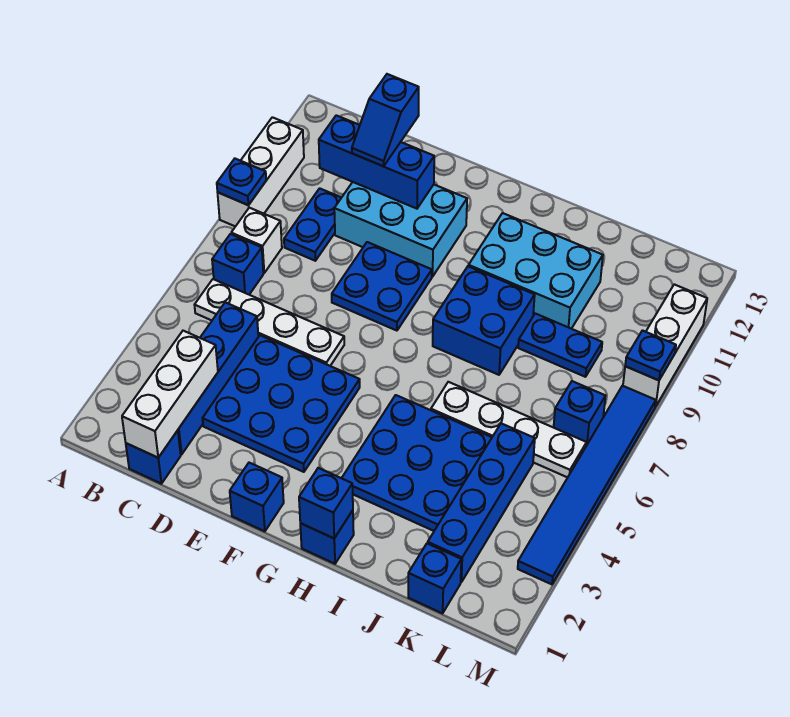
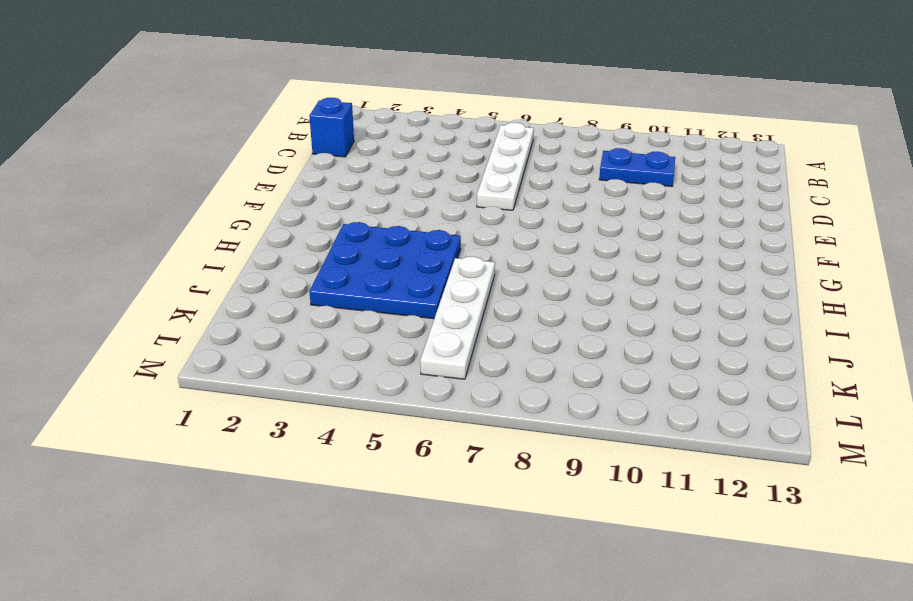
none -> white 1x3 brick [218,117,304,226]
none -> blue 1x1 brick [212,234,263,294]
none -> white 1x1 brick [231,208,282,273]

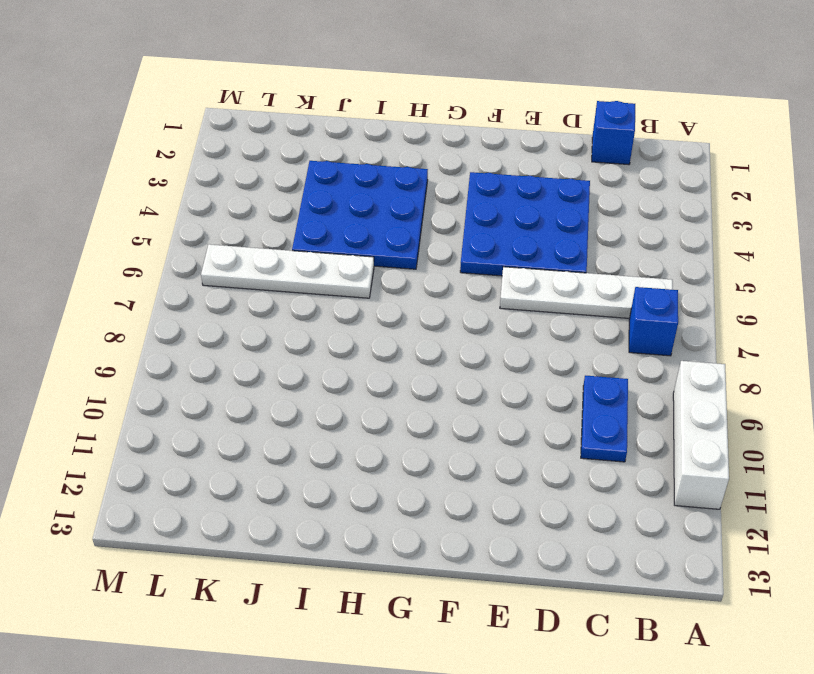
none -> white 1x1 brick [231,208,282,273]
none -> blue 1x4 brick [178,302,258,454]
none -> cyan 2x3 brick [334,182,467,277]

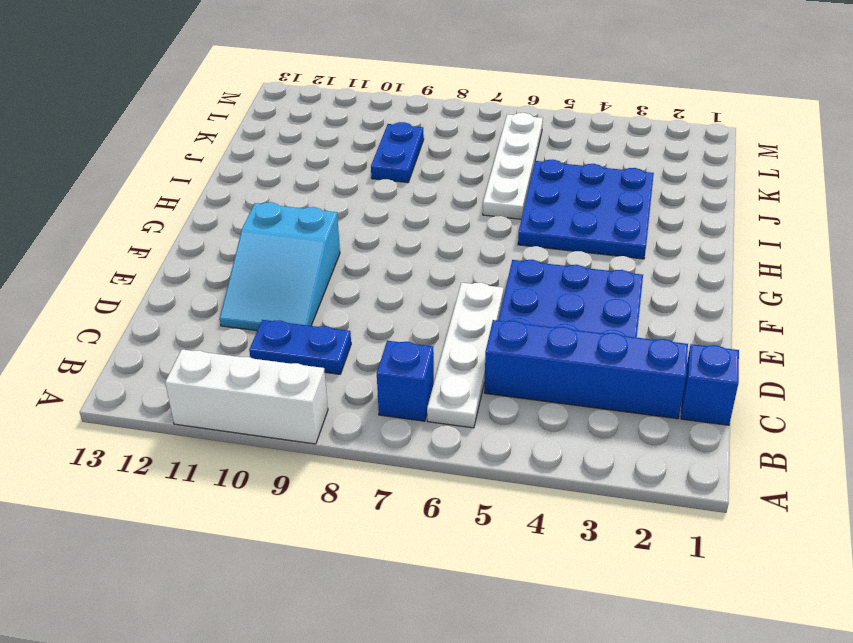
cyan 2x3 slope [220,202,340,331] -> cyan 2x3 brick [334,182,467,277]
none -> white 1x1 brick [231,208,282,273]
none -> blue 2x2 plate [332,242,432,331]
none -> blue 1x1 brick [230,463,284,531]

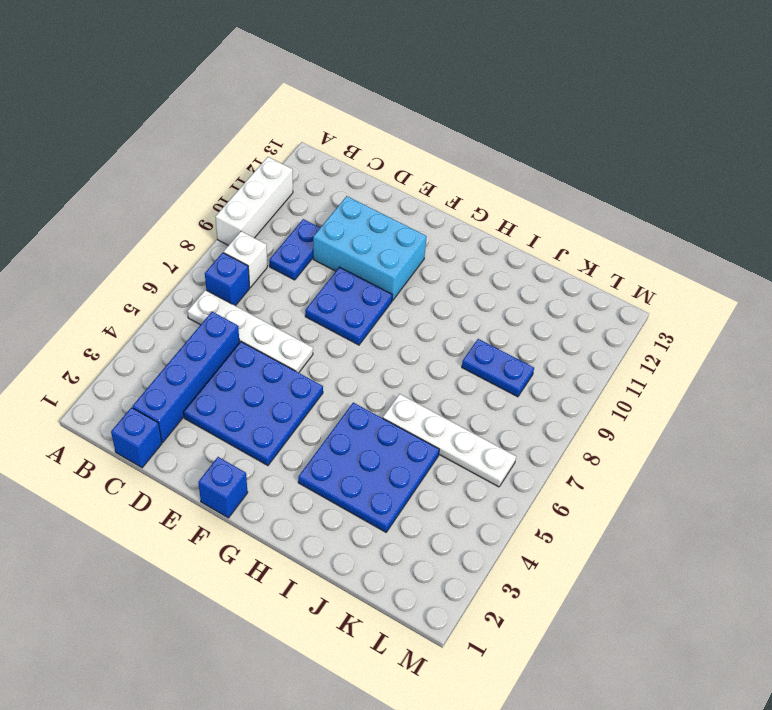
none -> blue 1x1 brick [300,510,354,564]
none -> blue 2x2 brick [433,266,535,375]
none -> cyan 2x3 brick [469,213,603,329]

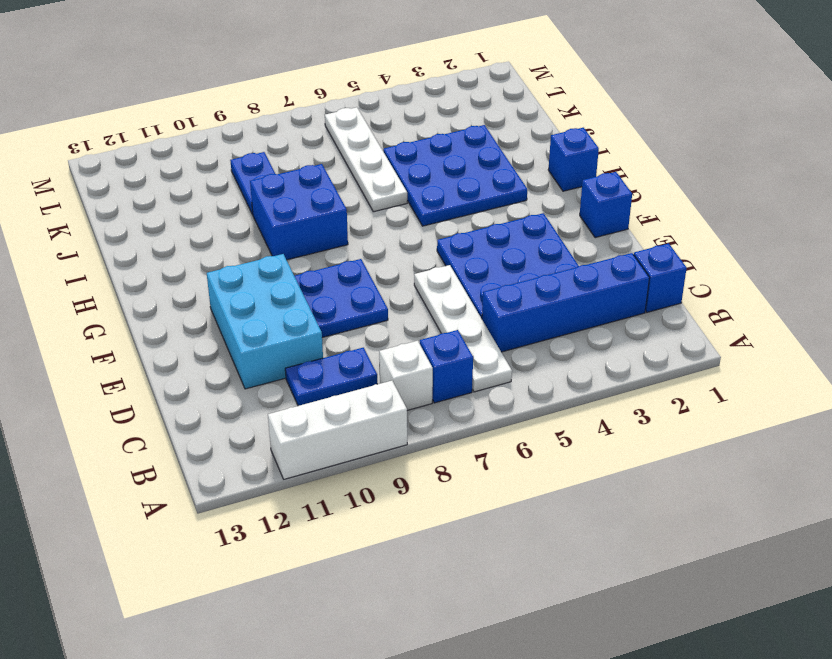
none -> cyan 2x3 brick [469,213,603,329]
none -> blue 1x1 brick [408,543,461,613]
none -> blue 1x4 brick [428,423,535,582]

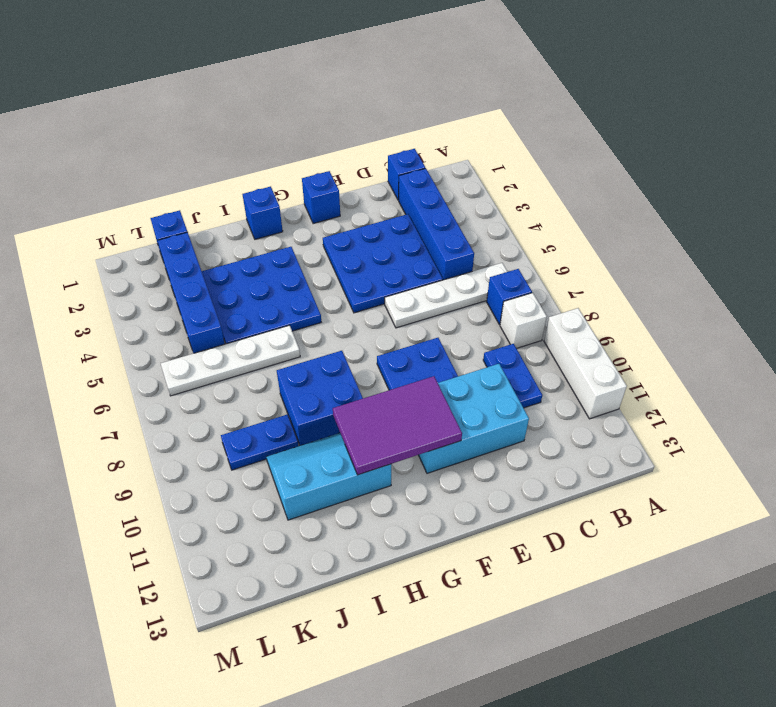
purple 2x3 tile [333,376,462,475] -> none
cyan 2x3 slope [266,433,391,520] -> cyan 2x3 brick [469,213,603,329]
none -> blue 1x1 brick [554,381,606,446]
none -> blue 1x6 tile [518,386,656,584]
none -> white 1x3 brick [623,284,707,407]

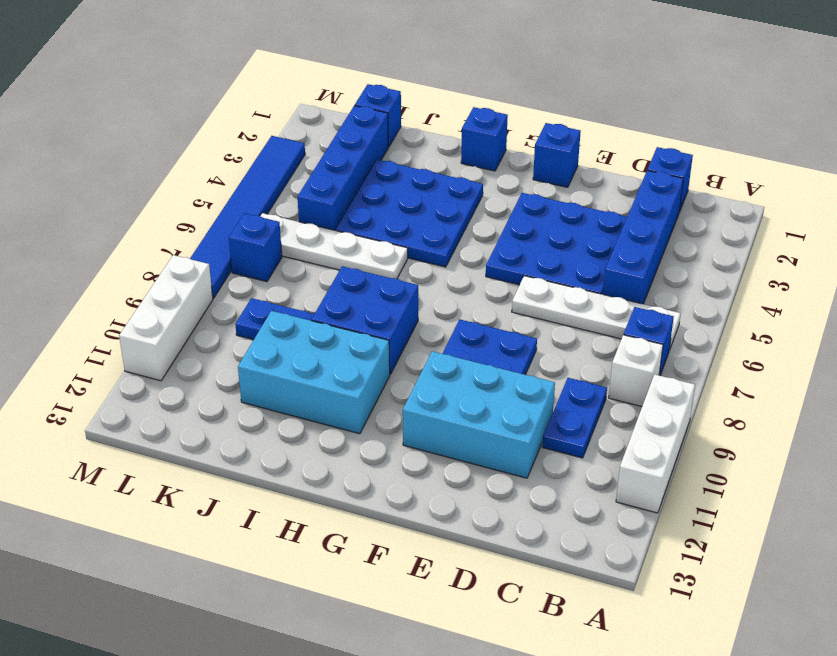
none -> blue 1x1 plate [217,159,266,205]
none -> white 1x3 brick [122,331,218,458]
none -> blue 1x3 brick [319,115,434,209]

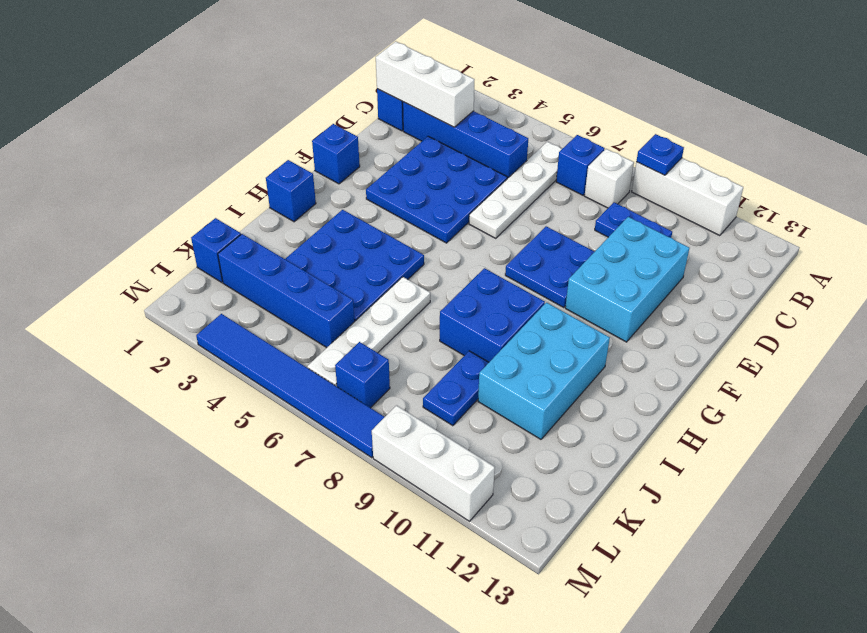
none -> blue 1x3 brick [319,115,434,209]
none -> blue 1x1 brick [299,468,353,538]
none -> blue 1x1 plate [625,331,676,380]

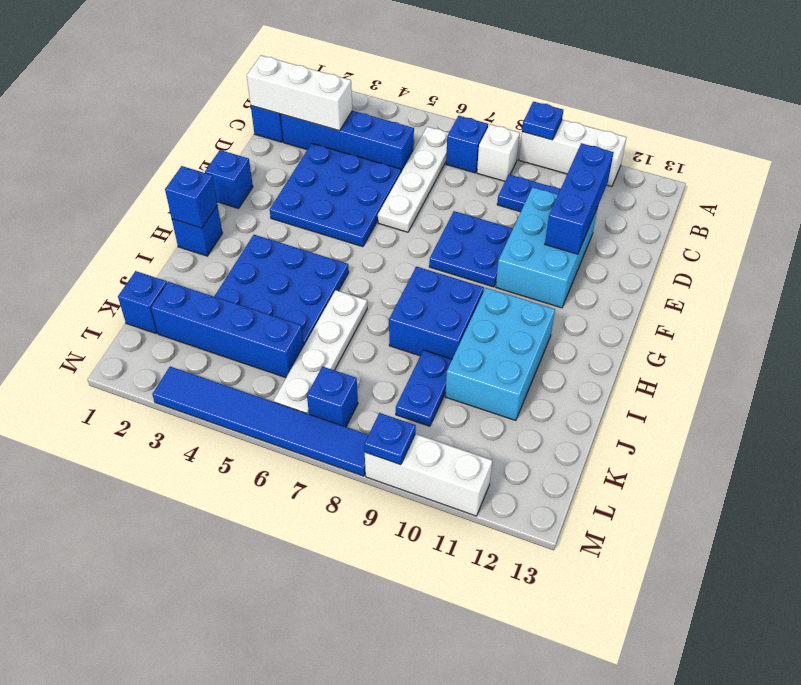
none -> blue 1x2 slope [352,74,419,166]

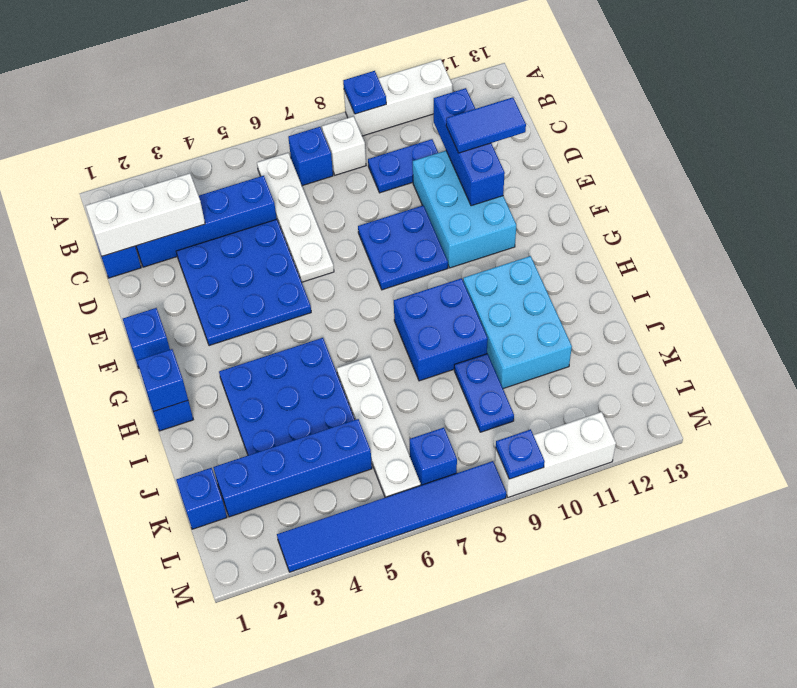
blue 1x2 tile [446,97,526,153] -> blue 1x2 slope [352,74,419,166]

